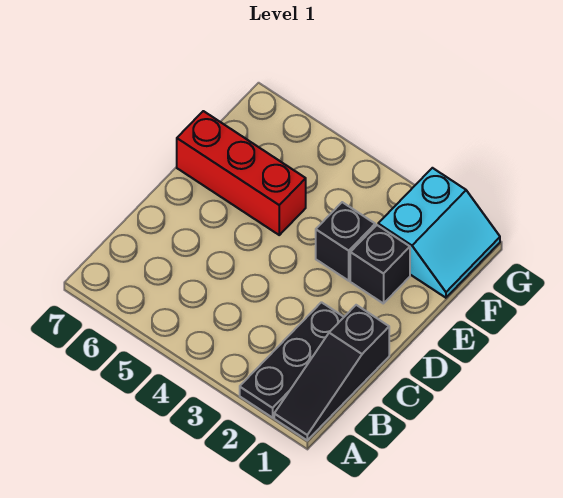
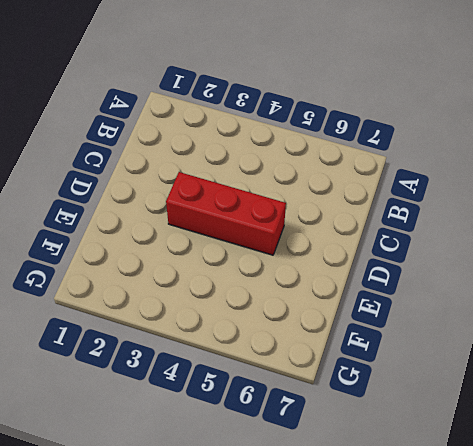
red 1x3 brick [166,172,286,255] -> red 1x3 brick moved to [177,111,306,235]
none -> black 1x3 slope [274,305,389,440]
none -> black 1x3 plate [240,302,344,418]

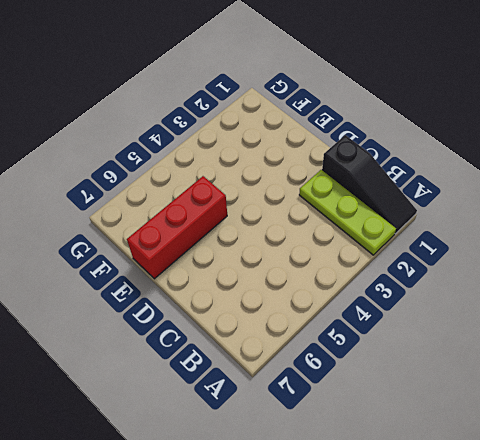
lime 1x3 plate [299,170,396,255] -> black 1x3 plate [240,302,344,418]
none -> black 1x1 brick [350,225,410,304]
none -> black 1x1 brick [316,202,375,281]

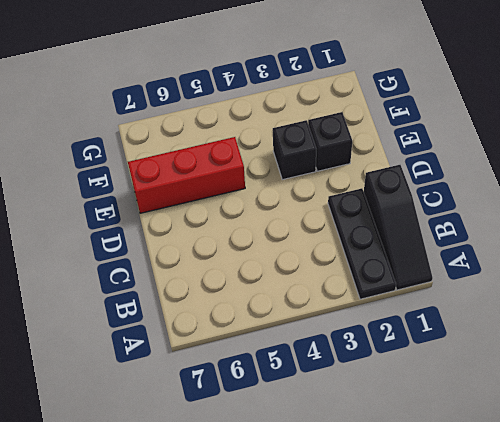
none -> cyan 2x2 slope [378,168,500,298]

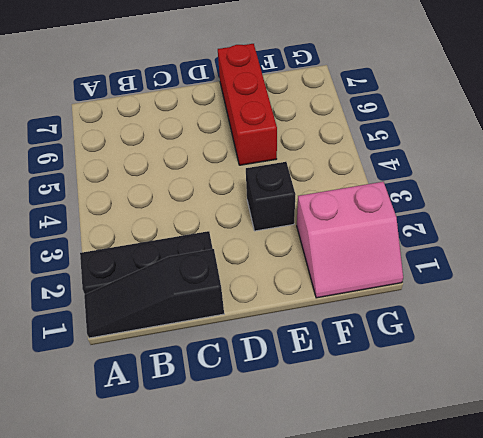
pink 2x2 slope [297,182,403,298] -> cyan 2x2 slope [378,168,500,298]
none -> black 1x1 brick [350,225,410,304]

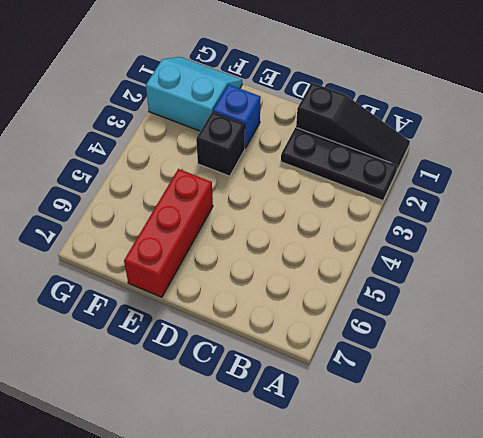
blue 1x1 brick [213,84,261,148] -> black 1x1 brick [350,225,410,304]

